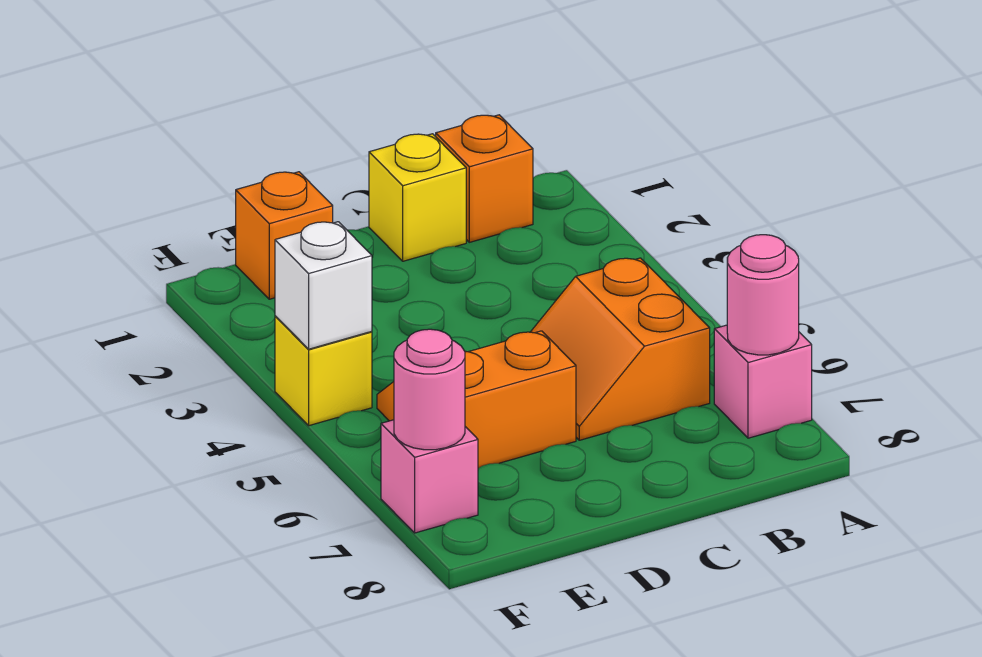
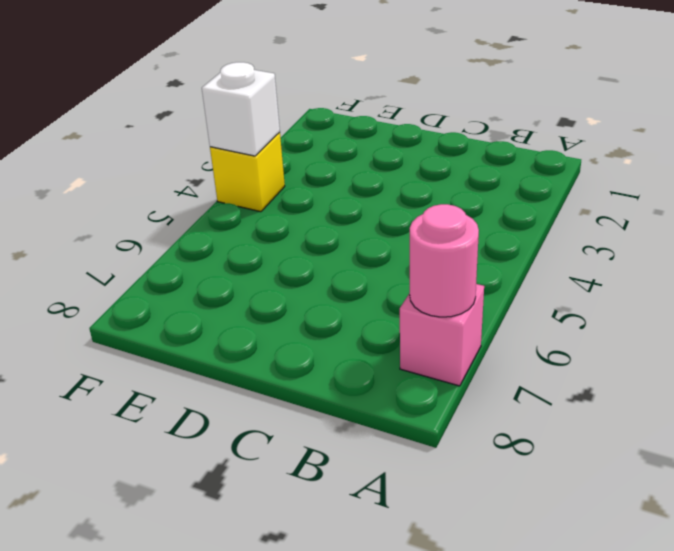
none -> orange 1x1 brick [436,115,533,242]
none -> orange 2x2 slope [531,258,710,440]

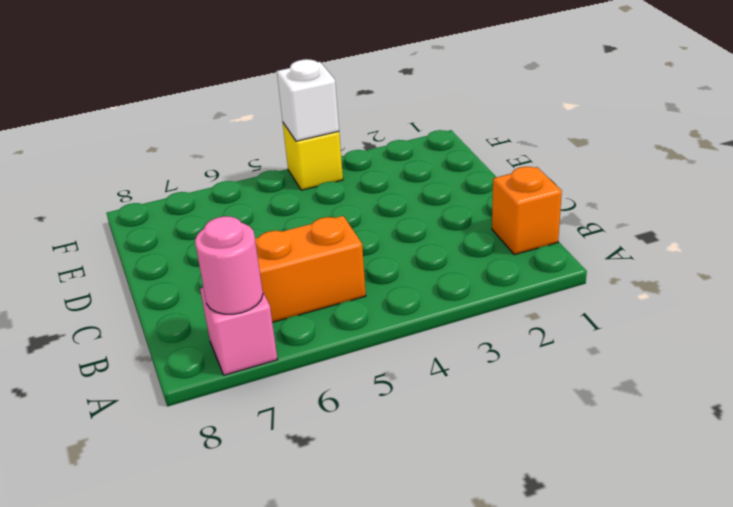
none -> yellow 1x1 brick [369,134,466,261]
none -> orange 2x2 slope [377,331,576,468]

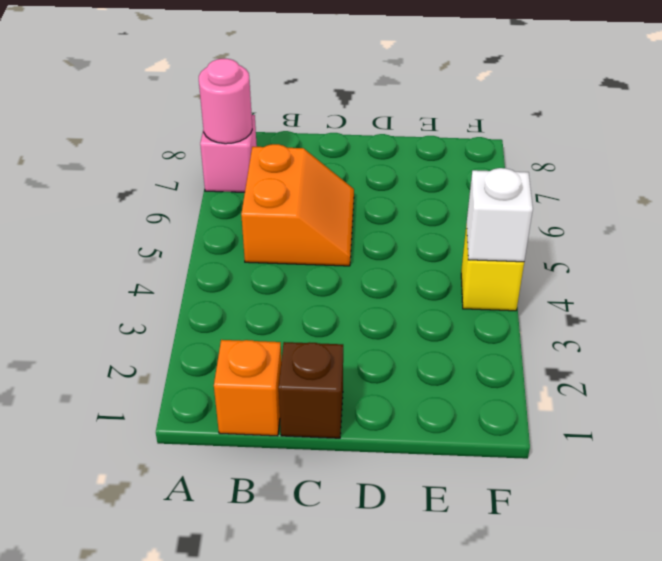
brown 1x1 brick [279,342,343,438] -> yellow 1x1 brick [369,134,466,261]
none -> orange 2x2 slope [377,331,576,468]
none -> orange 1x1 brick [236,172,333,299]

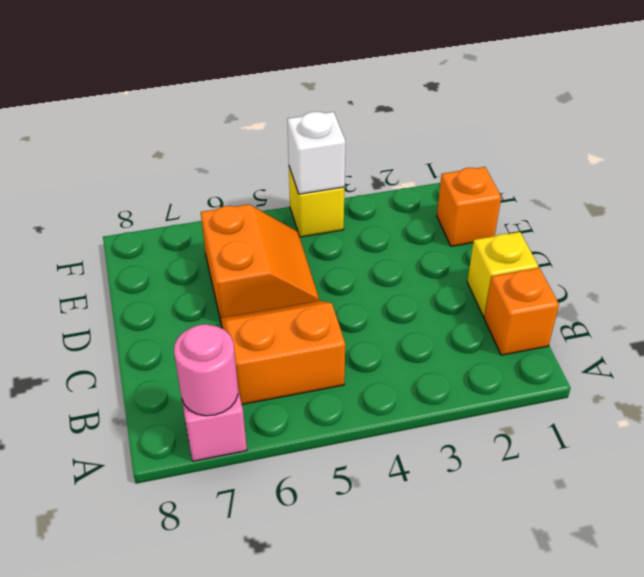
none -> pink 1x1 brick [381,420,478,533]
none -> pink 1x1 round brick [394,329,465,450]

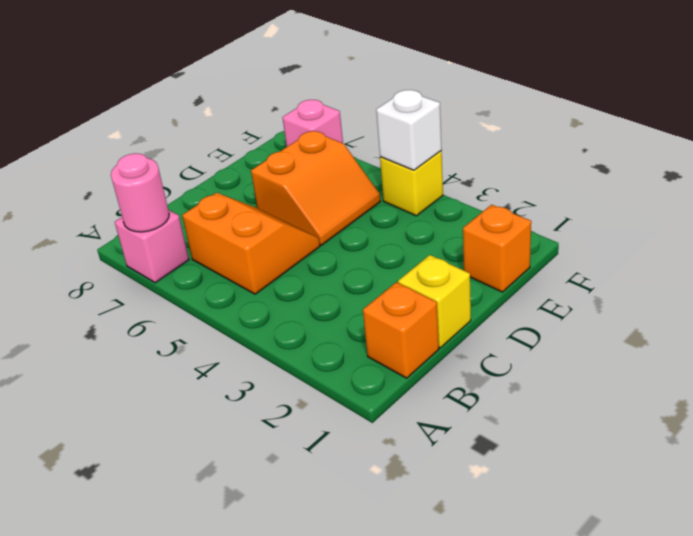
none -> pink 1x1 round brick [394,329,465,450]

